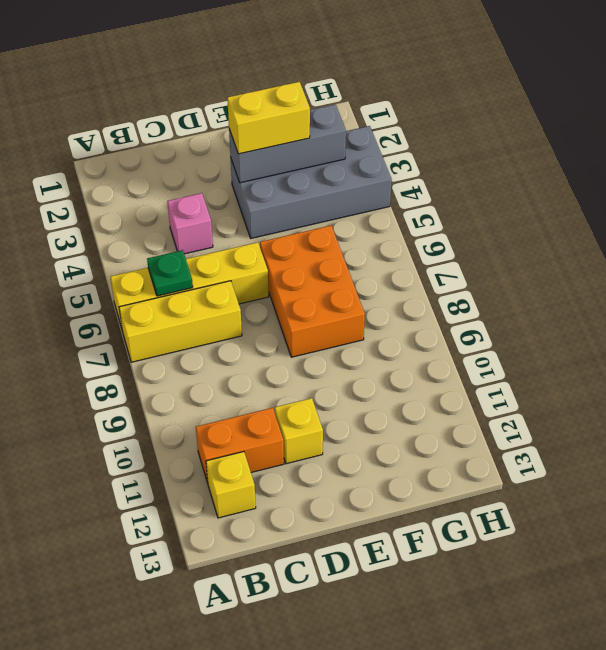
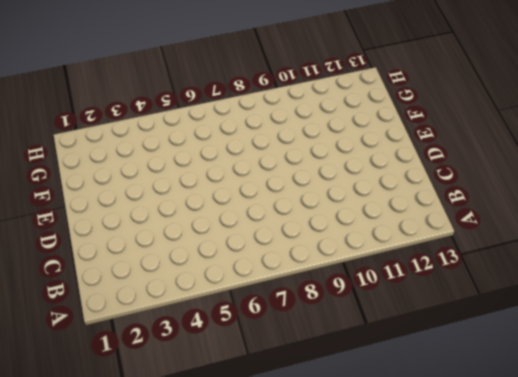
none -> yellow 1x4 brick [111,242,269,328]
none -> yellow 1x3 brick [119,281,242,362]

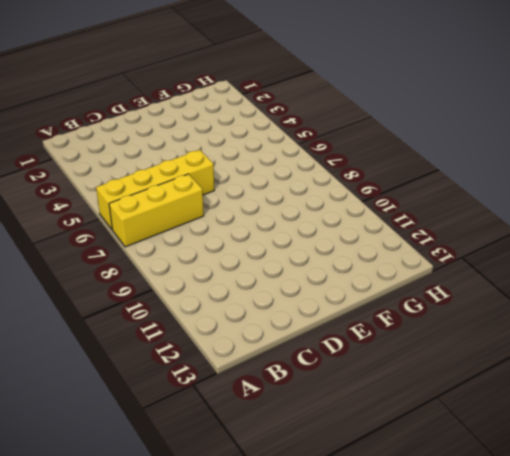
none -> orange 1x2 brick [196,408,284,483]
none -> yellow 1x1 brick [206,452,256,518]

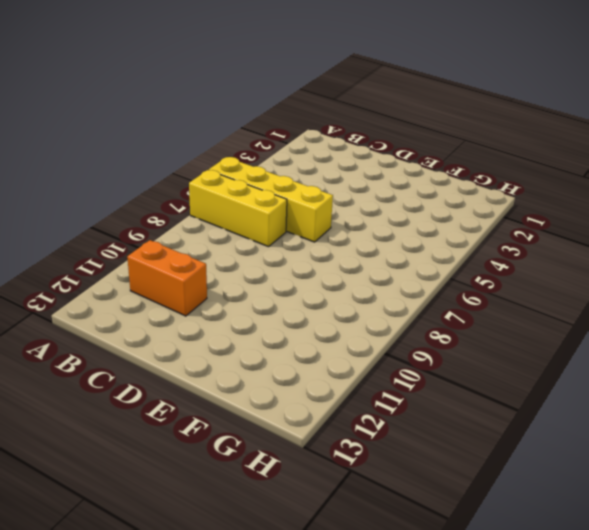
none -> yellow 1x1 brick [206,452,256,518]
none -> pink 1x1 brick [167,193,213,254]

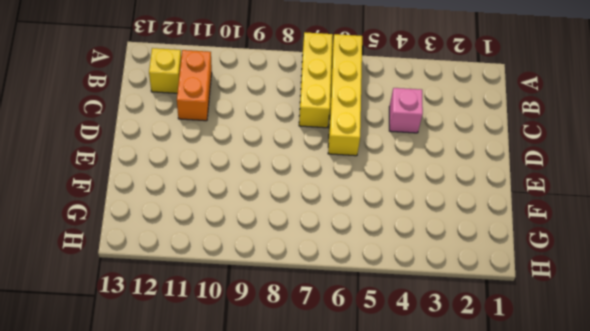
none -> yellow 1x1 brick [275,398,323,464]
none -> grey 2x4 brick [231,126,392,238]

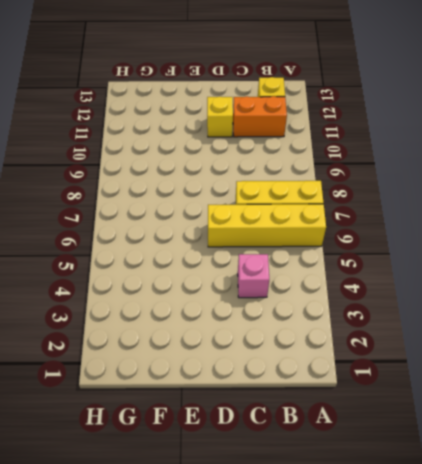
none -> grey 2x4 brick [231,126,392,238]
none -> orange 2x3 brick [260,226,365,357]

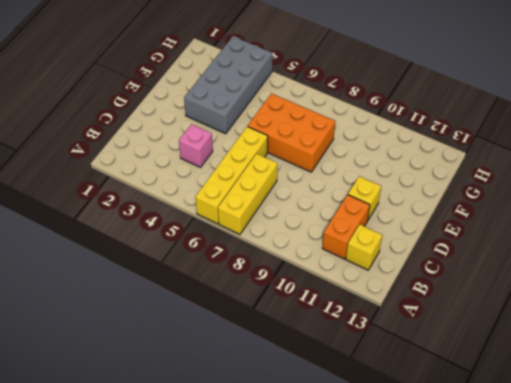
none -> green 1x1 plate [147,250,193,296]
none -> grey 1x3 brick [229,104,346,183]

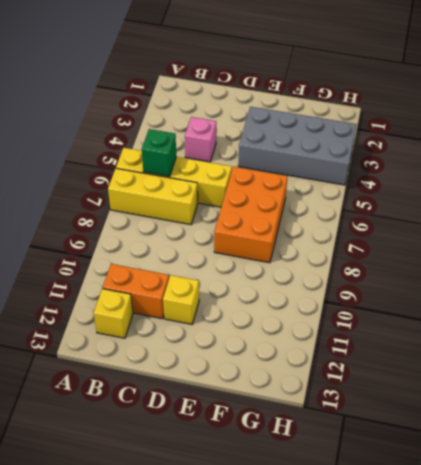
green 1x1 brick [142,129,176,176] -> green 1x1 plate [147,250,193,296]
none -> grey 1x3 brick [229,104,346,183]
none -> yellow 1x2 brick [227,82,310,154]

